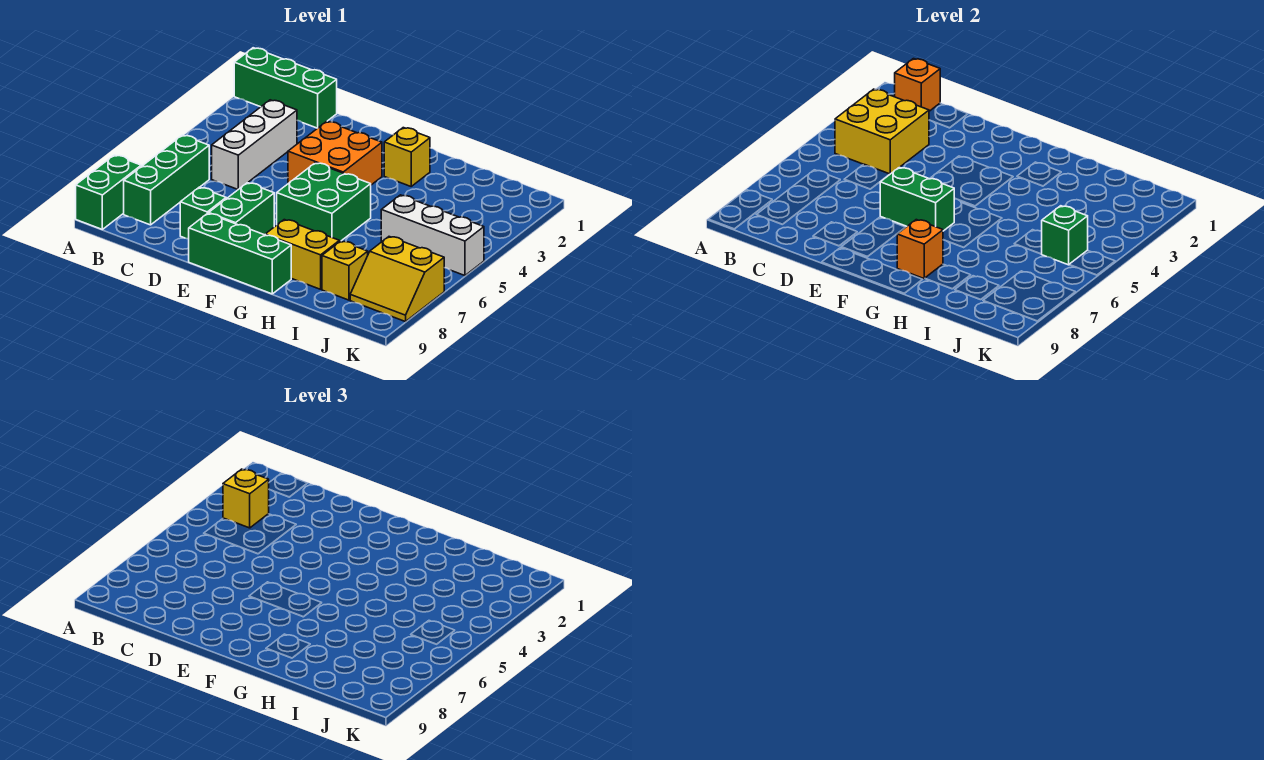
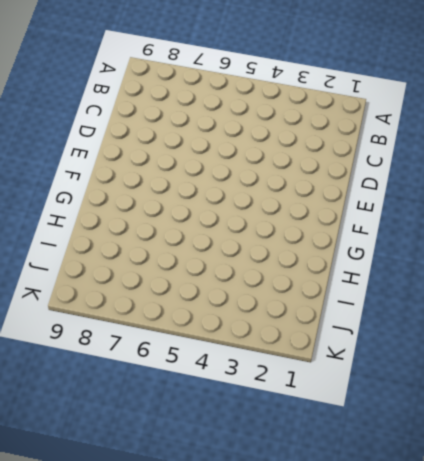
none -> green 1x3 brick [234,48,337,128]
none -> green 1x2 brick [76,155,141,229]
none -> green 1x3 brick [124,135,209,225]

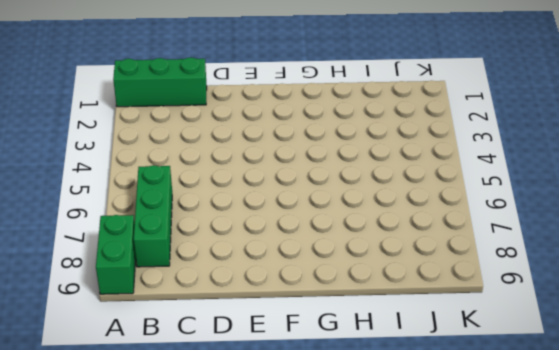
none -> white 1x3 brick [212,100,297,189]
none -> green 1x1 brick [180,187,226,239]
none -> orange 2x2 brick [288,121,382,185]

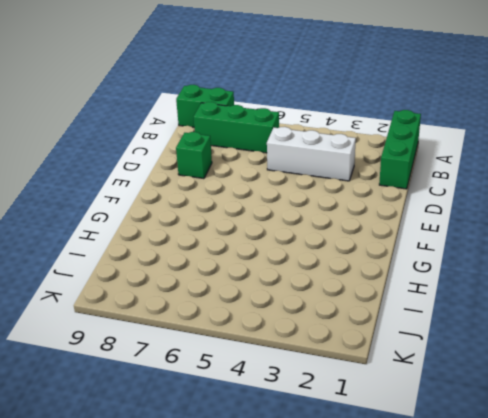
none -> orange 2x2 brick [288,121,382,185]
none -> green 1x2 brick [209,183,274,235]
none -> green 1x3 brick [189,213,291,294]

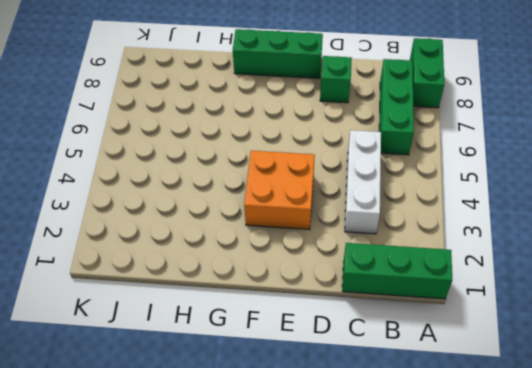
none -> green 1x2 brick [209,183,274,235]
none -> green 2x2 brick [277,163,371,242]
none -> yellow 1x1 brick [384,128,430,186]

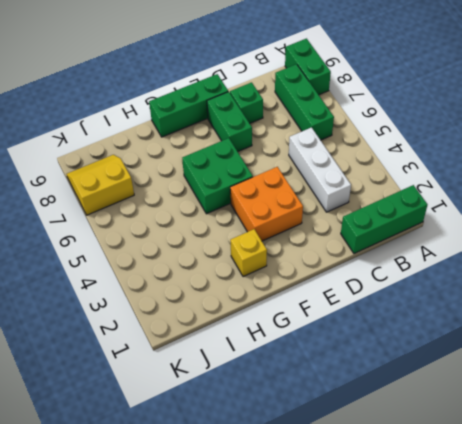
none -> yellow 1x2 brick [265,220,339,289]
none -> white 1x3 brick [381,195,484,276]
none -> yellow 1x1 brick [322,241,368,300]

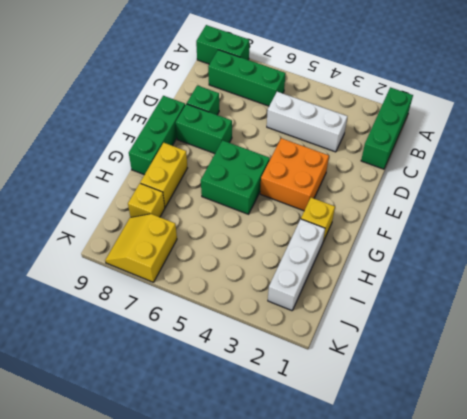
white 1x3 brick [268,219,325,311] -> white 1x3 brick moved to [381,195,484,276]
none -> orange 1x1 brick [895,59,940,111]
none -> yellow 2x2 brick [835,89,929,174]
none -> green 1x2 brick [880,167,955,231]

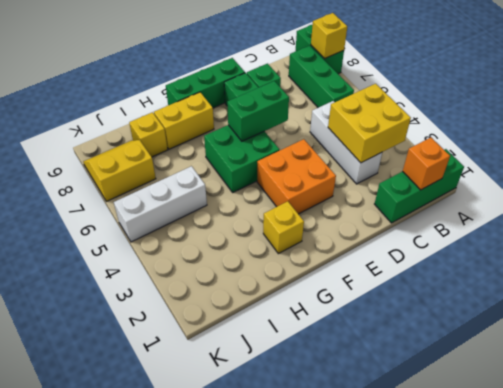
yellow 1x1 brick [311,13,347,59] -> yellow 1x1 brick moved to [223,469,269,528]
none -> orange 1x1 brick [897,220,943,278]
none -> green 1x1 brick [1042,206,1088,265]

